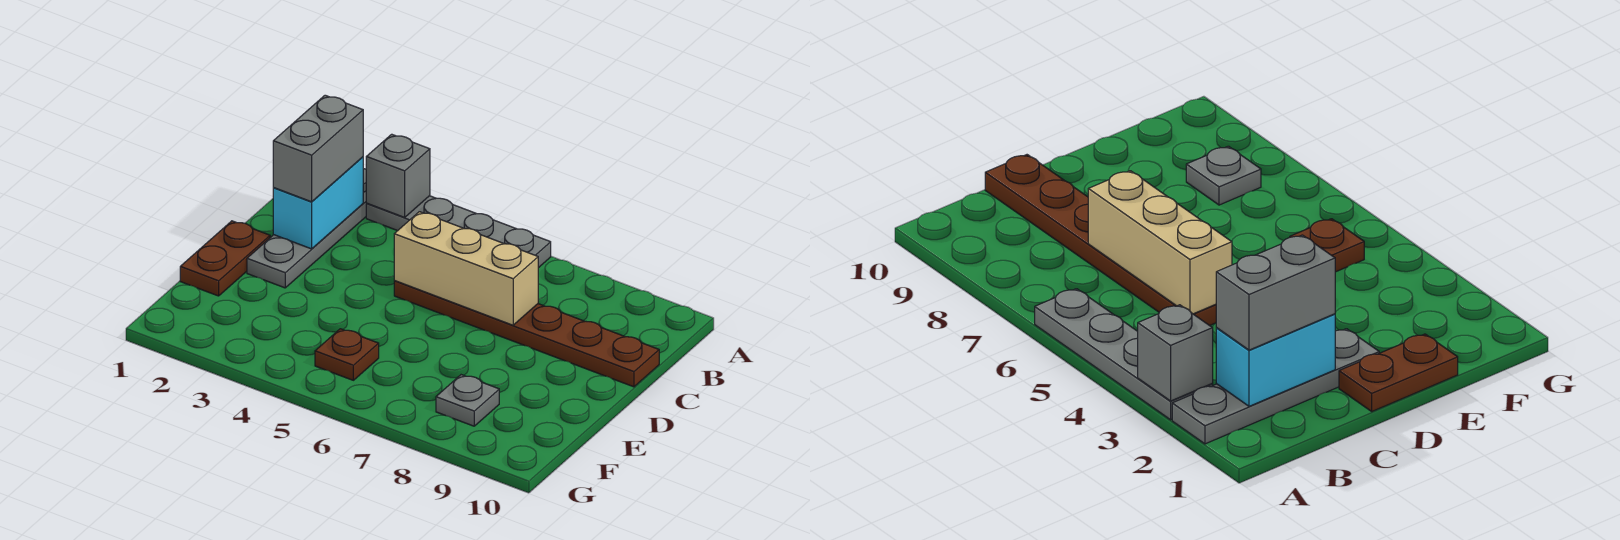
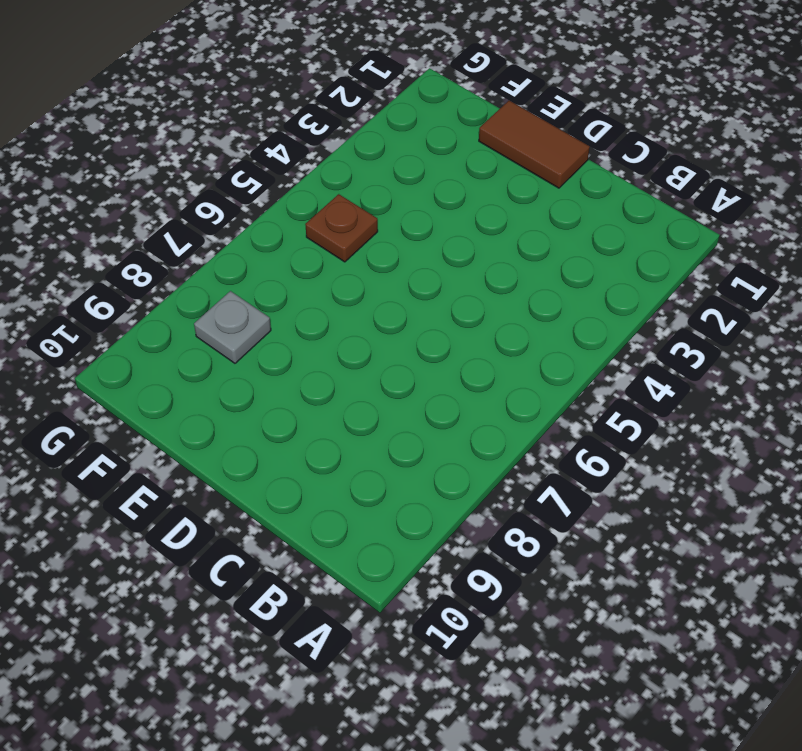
brown 1x2 tile [479,101,590,188] -> brown 1x2 plate [180,221,270,296]
none -> grey 1x4 plate [247,169,367,288]
none -> grey 1x4 plate [366,196,551,268]

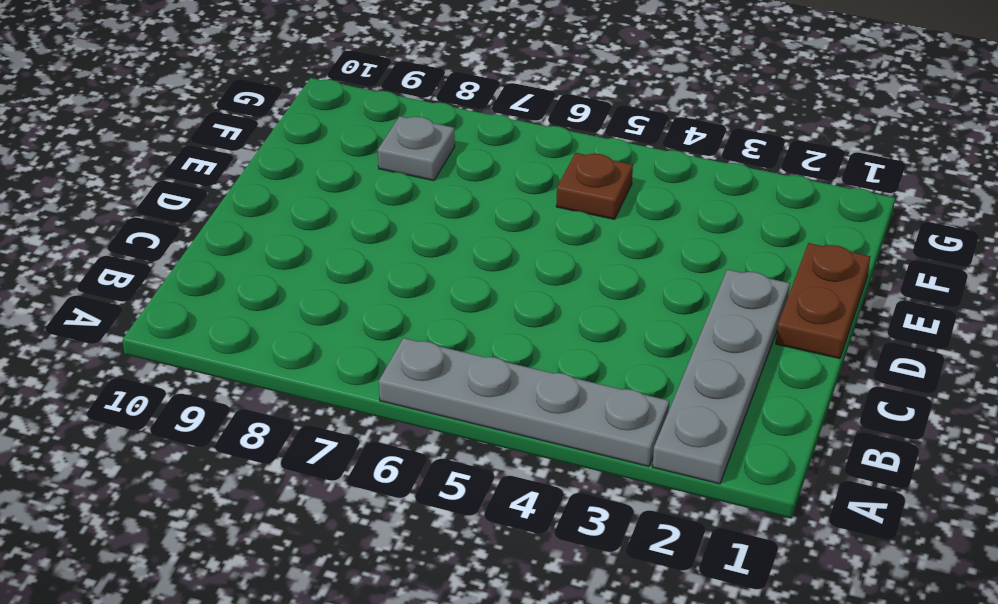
none -> brown 1x6 plate [394,281,659,387]
none -> grey 1x1 brick [366,134,430,217]

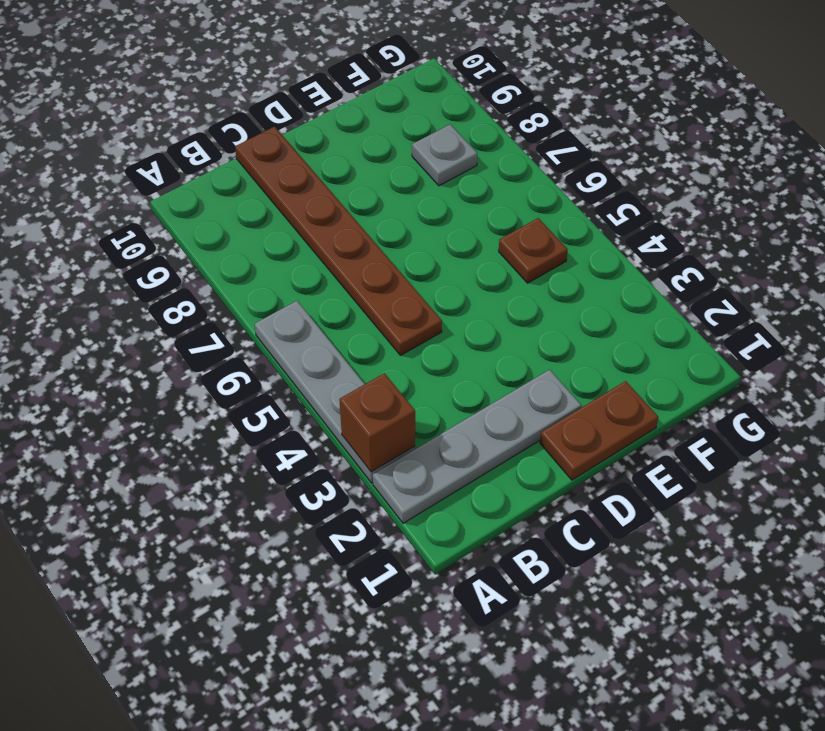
brown 1x1 brick [339,373,415,472] -> grey 1x1 brick [366,134,430,217]
none -> cyan 1x2 brick [273,157,363,249]
none -> tan 1x3 brick [394,212,538,325]

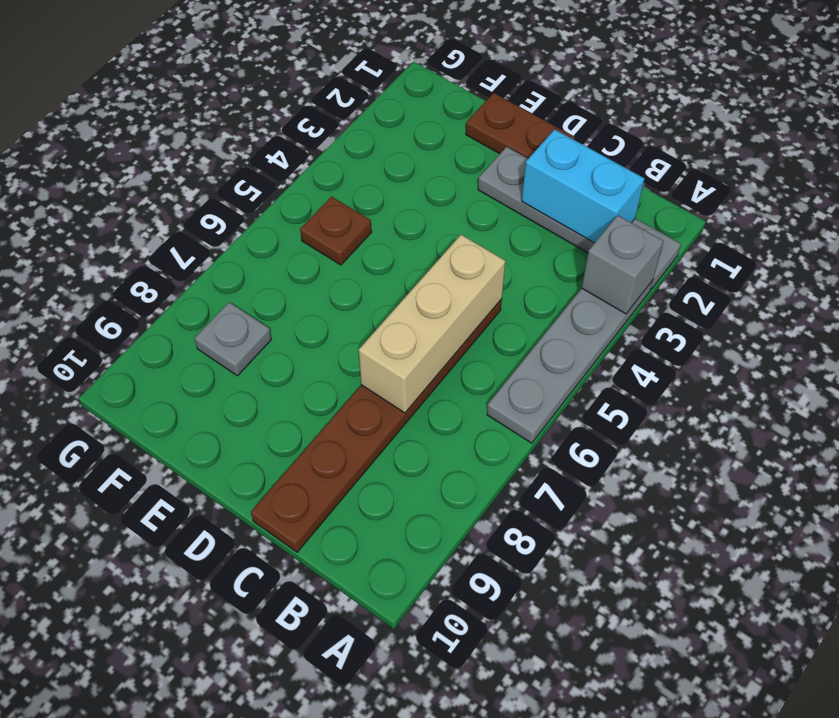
none -> grey 1x2 brick [273,95,363,202]

